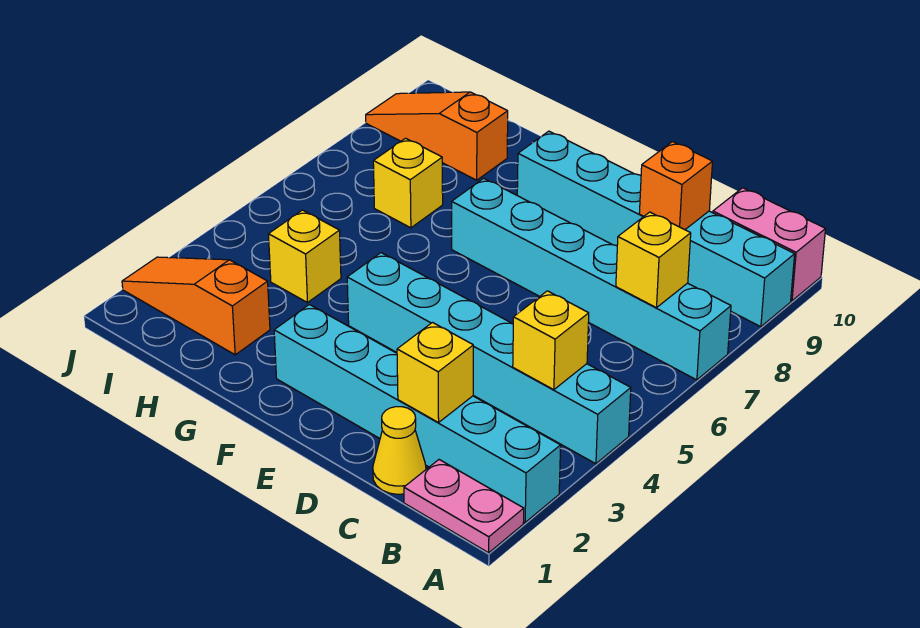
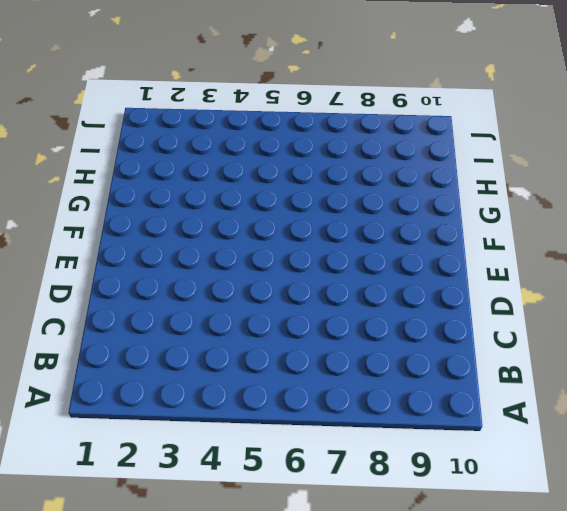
none -> pink 1x2 plate [404,460,524,553]
none -> cyan 1x6 brick [274,305,561,522]
none -> cyan 1x6 brick [347,253,631,464]

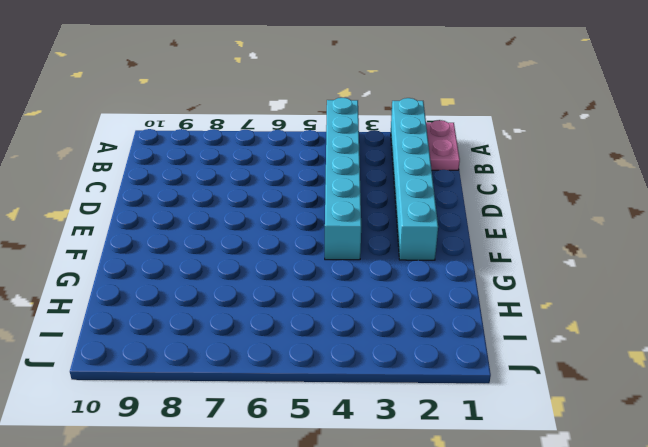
none -> cyan 1x6 brick [452,178,731,380]
none -> cyan 1x6 brick [517,131,795,327]
none -> pink 1x2 brick [713,188,825,301]

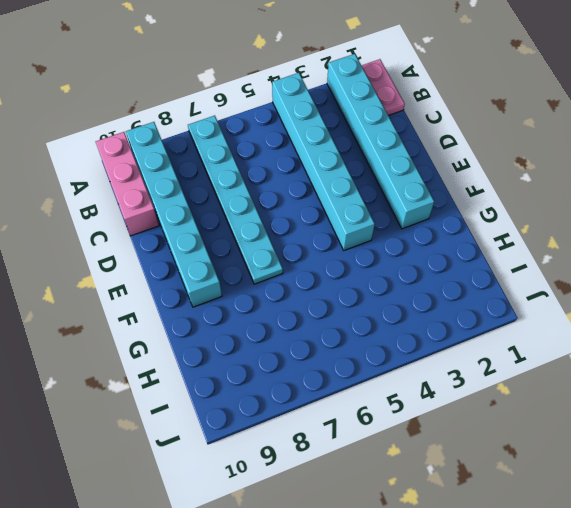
cyan 1x6 plate [188,116,283,284] -> cyan 1x6 brick [452,178,731,380]
pink 1x3 brick [96,132,159,236] -> pink 1x2 brick [713,188,825,301]
none -> yellow 1x1 cone [373,407,426,494]
none -> orange 1x3 slope [122,257,270,355]
none -> yellow 1x1 brick [269,210,341,303]

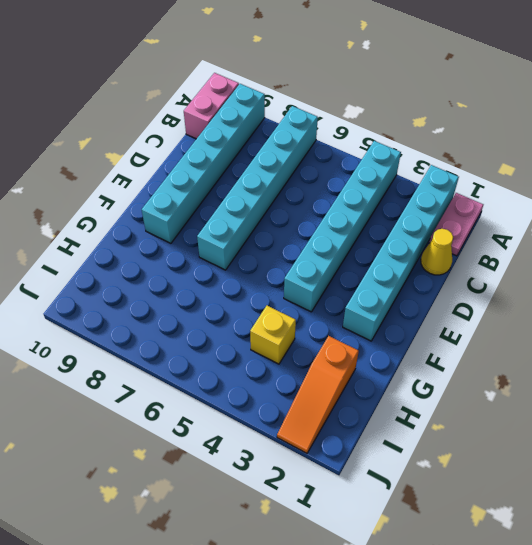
none -> yellow 1x1 brick [373,138,443,228]
none -> orange 1x3 slope [366,92,508,180]
none -> yellow 1x1 brick [513,291,589,390]

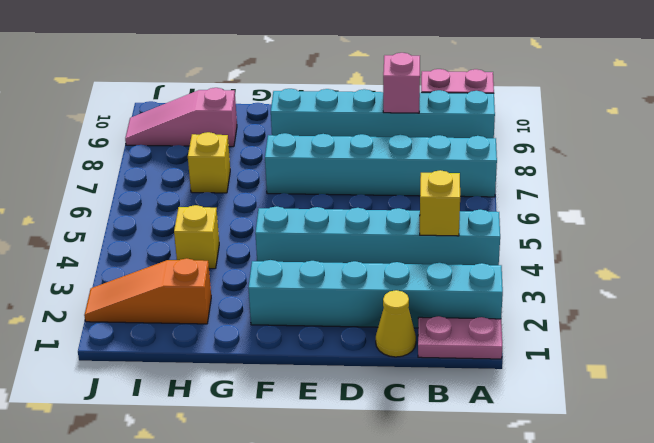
pink 1x1 brick [383,53,420,113] -> orange 1x1 brick [639,142,713,230]
pink 1x3 slope [125,88,237,147] -> orange 1x3 slope [366,92,508,180]
none -> yellow 1x1 brick [616,212,691,308]
none -> yellow 1x1 brick [397,323,473,423]

